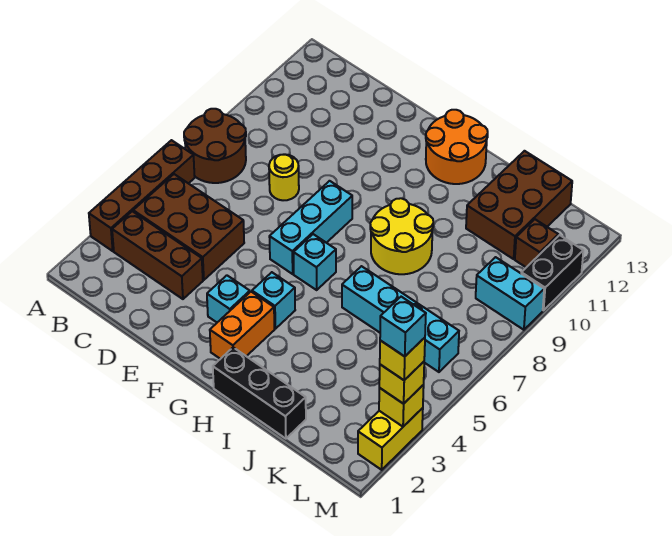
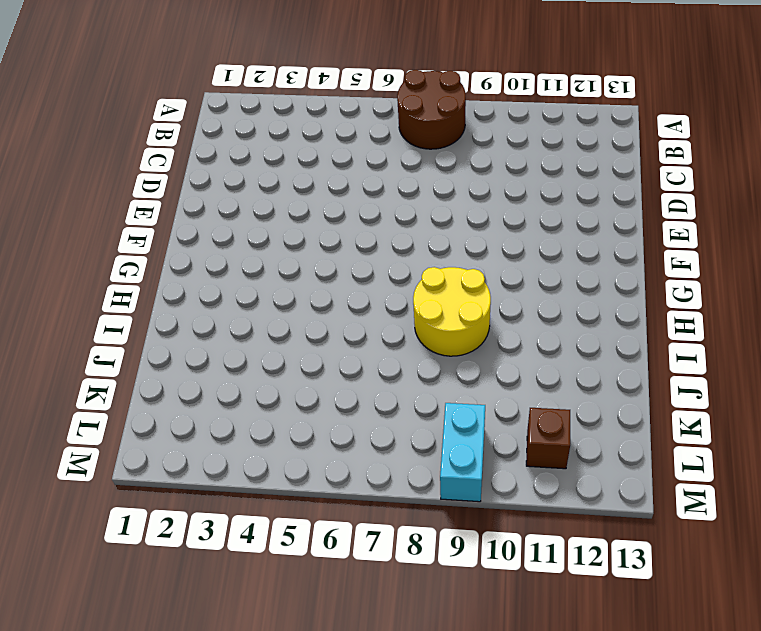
none -> brown 1x4 brick [89,140,195,251]
none -> brown 1x3 brick [112,211,203,299]
none -> brown 2x3 brick [133,174,244,280]

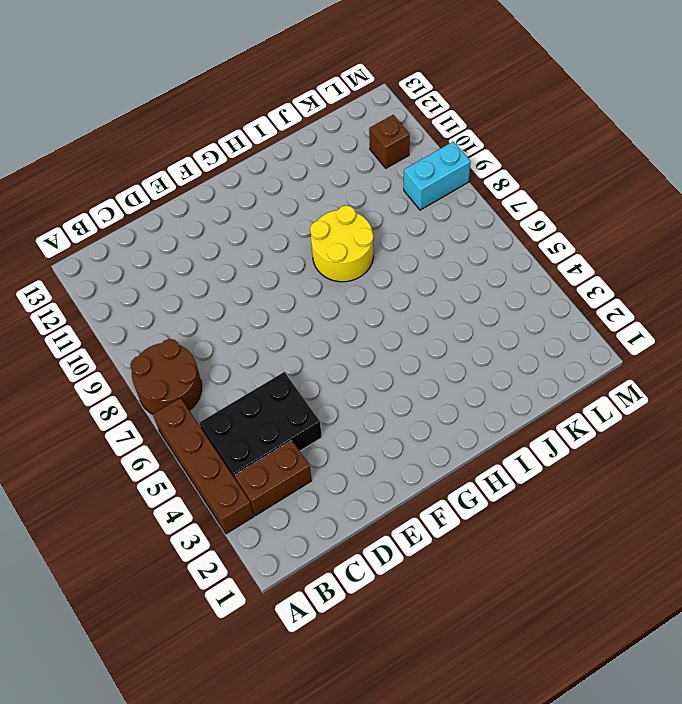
brown 1x2 brick [235,440,312,516] -> brown 1x3 brick [112,211,203,299]
black 2x3 brick [199,372,322,478] -> brown 2x3 brick [133,174,244,280]
none -> yellow 1x1 round brick [269,154,299,200]
none -> cyan 1x1 brick [207,275,250,322]
none -> cyan 1x3 brick [269,181,352,274]

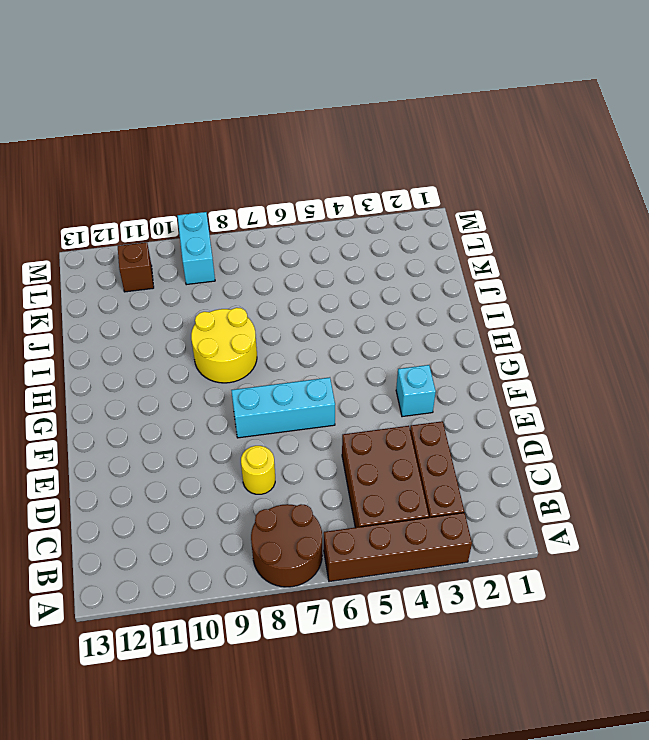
none -> orange 1x2 brick [210,292,275,359]
none -> cyan 1x1 brick [252,272,295,329]
none -> cyan 1x1 brick [293,234,336,290]

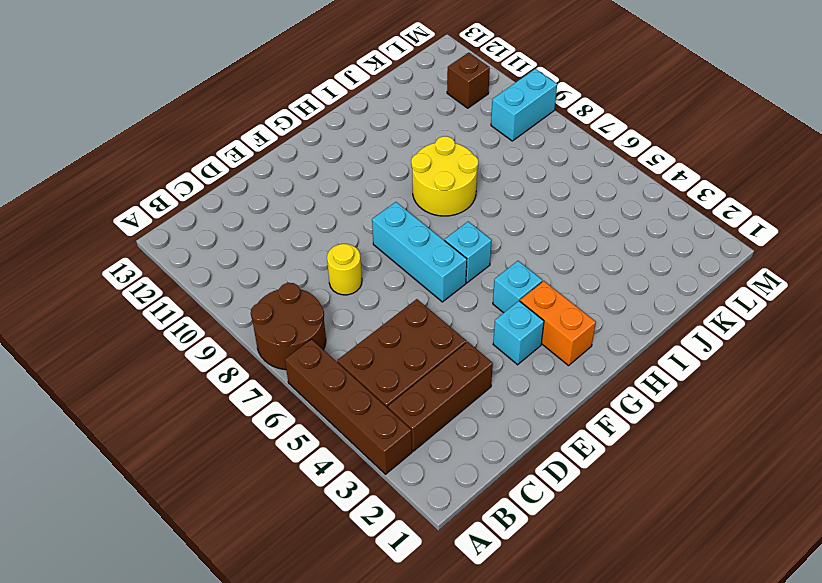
none -> orange 2x2 round brick [426,110,488,184]
none -> black 1x3 brick [213,347,306,439]
none -> cyan 1x4 brick [342,266,459,372]

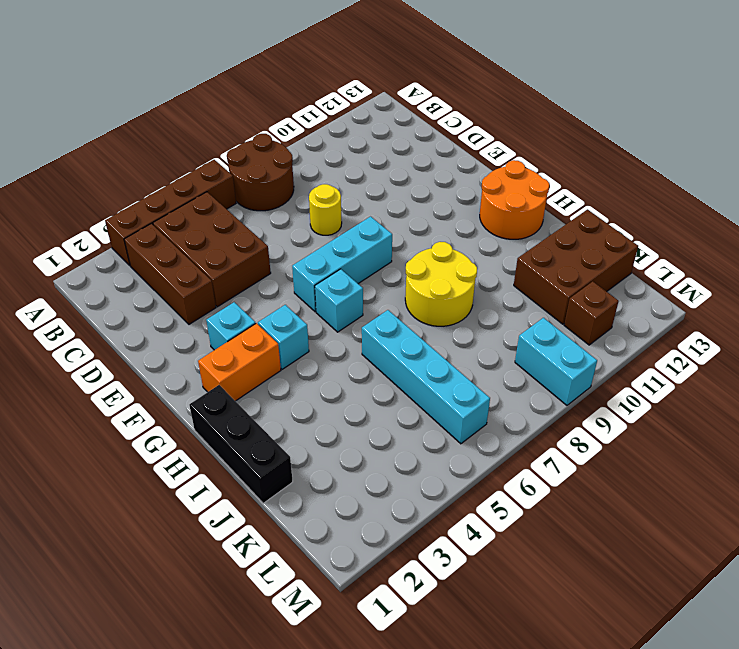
none -> yellow 1x2 brick [358,408,423,470]
none -> black 1x2 brick [521,235,583,310]
none -> yellow 1x1 brick [379,385,424,427]

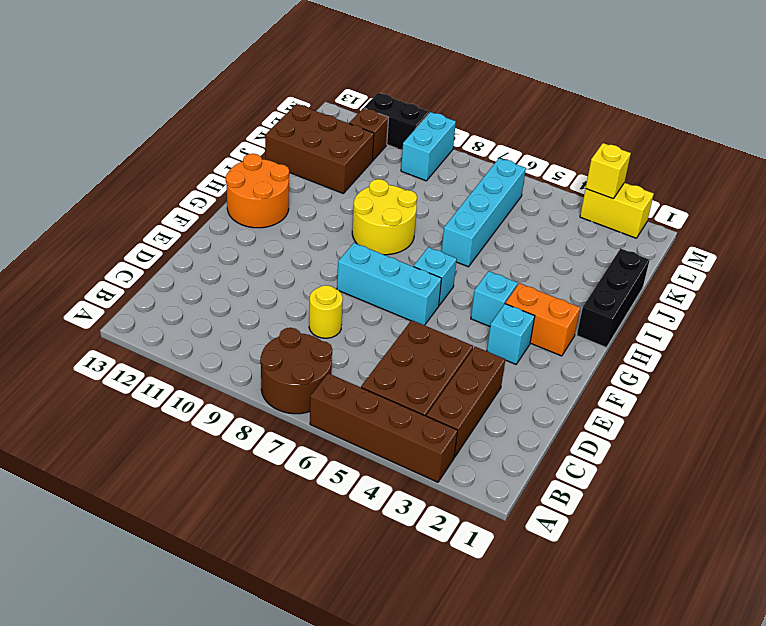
none -> yellow 1x1 brick [379,362,424,404]
none -> yellow 1x1 brick [380,338,425,380]
none -> cyan 1x1 brick [380,297,426,356]

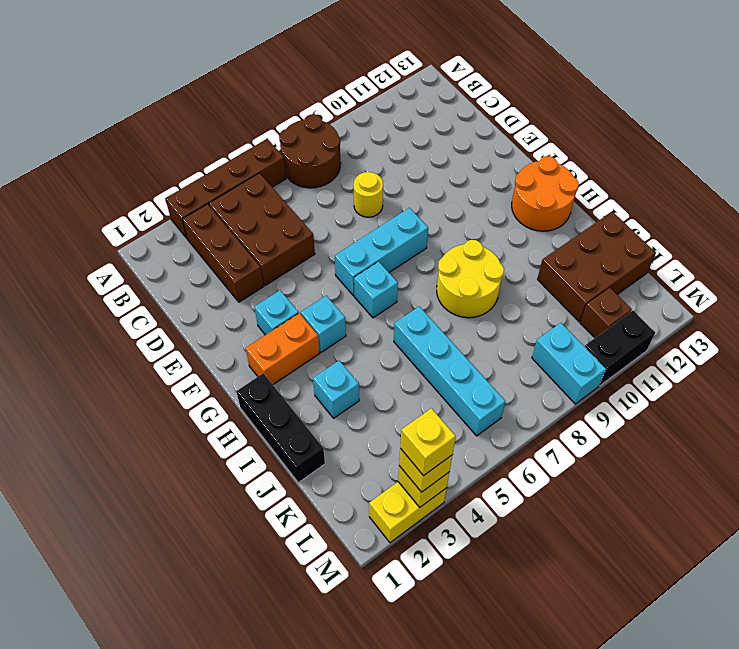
cyan 1x1 brick [313,361,359,418] -> cyan 1x1 brick moved to [380,297,426,356]

